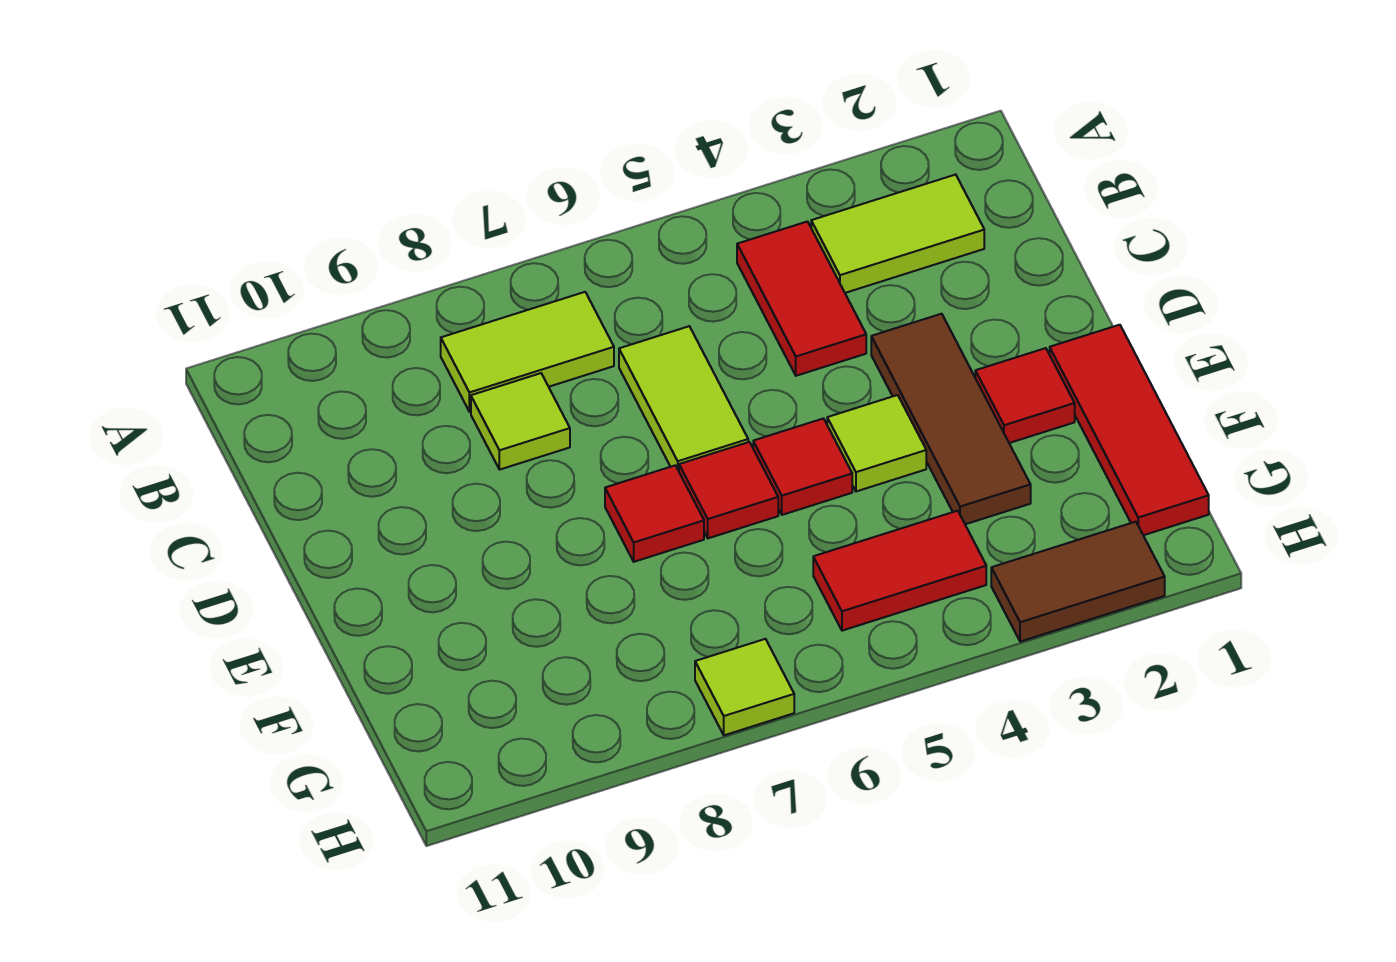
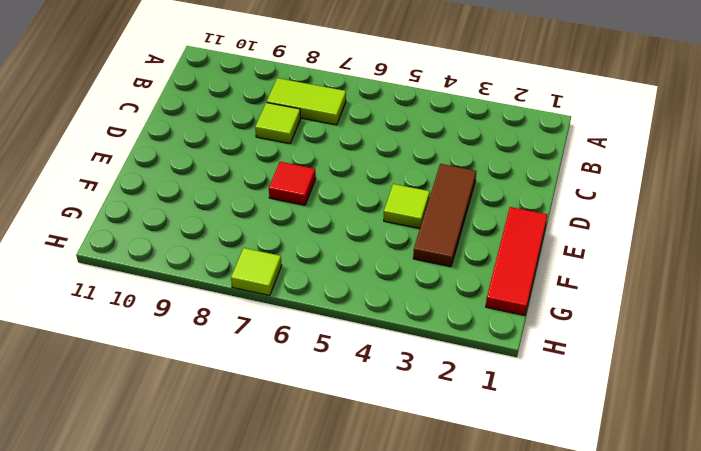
none -> lime 1x2 tile [811,175,984,293]
none -> red 1x2 tile [737,222,866,376]
none -> lime 1x2 tile [619,326,748,471]

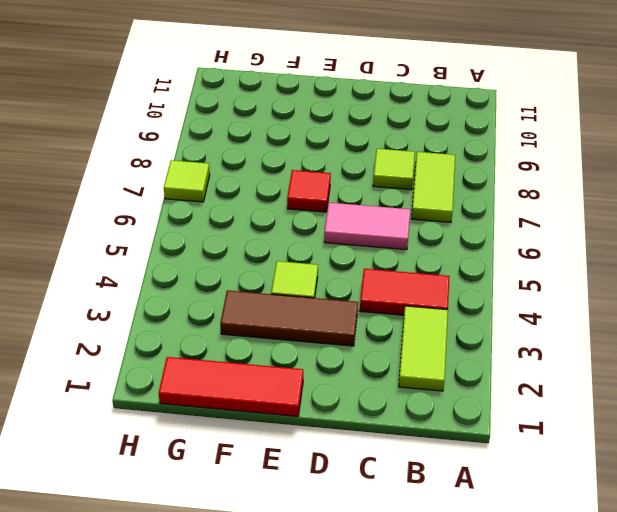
pink 1x2 tile [324,203,410,250] -> lime 1x2 tile [619,326,748,471]
none -> red 1x1 tile [975,348,1075,443]
none -> red 1x1 tile [753,419,852,515]
none -> red 1x1 tile [679,442,778,538]

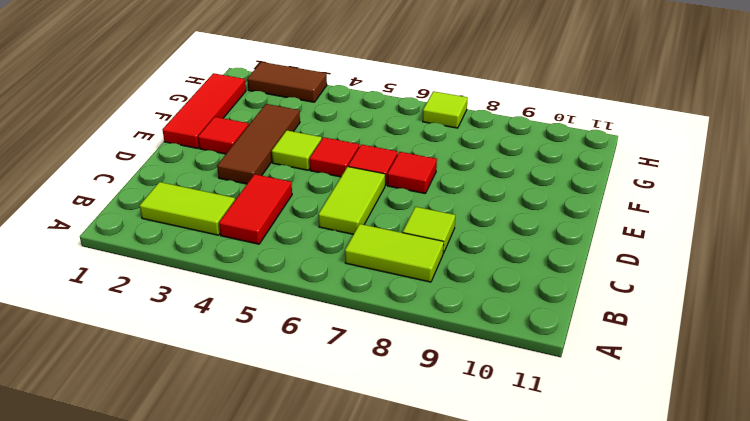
none -> red 1x2 tile [813,511,986,631]

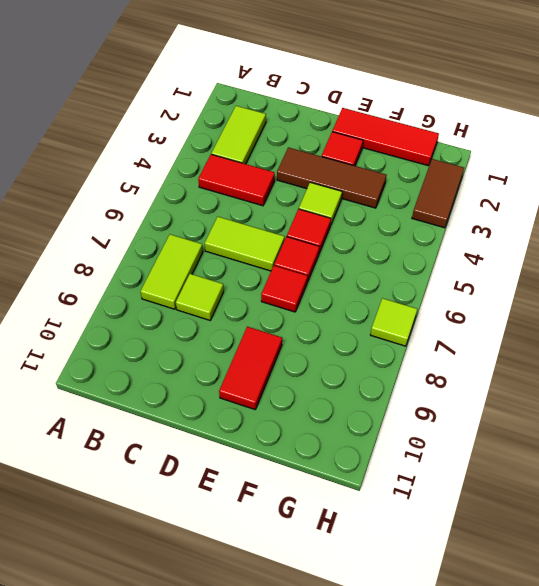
red 1x2 tile [219,327,282,410] -> red 1x2 tile moved to [813,511,986,631]

